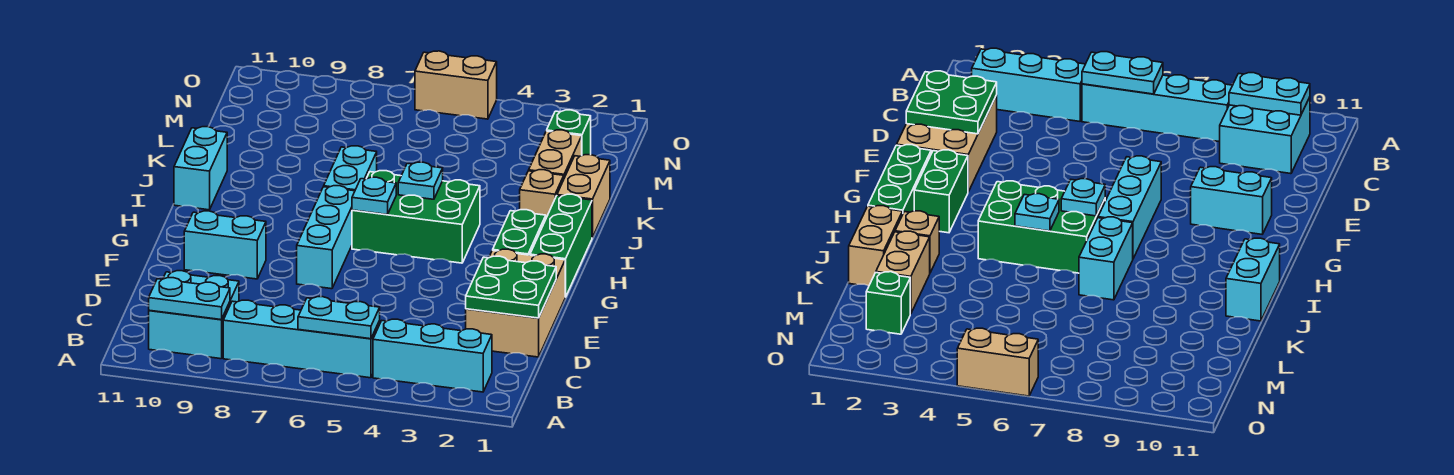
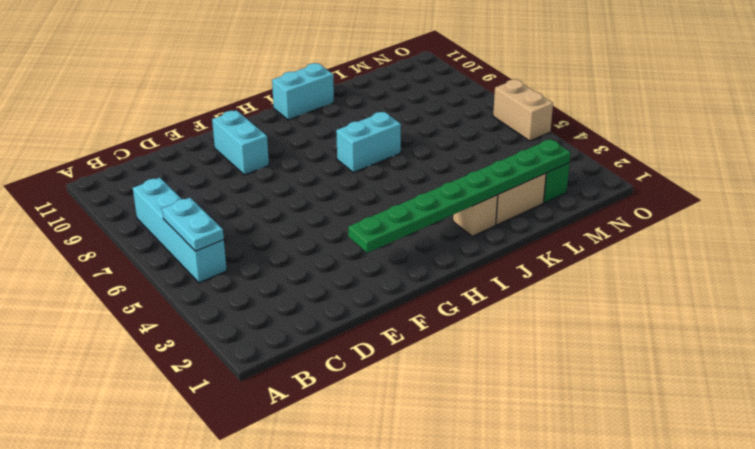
green 1x8 plate [348,139,571,253] -> none
none -> cyan 1x3 brick [373,319,492,392]
none -> cyan 2x2 brick [149,271,239,359]
none -> tan 2x3 brick [466,249,565,357]

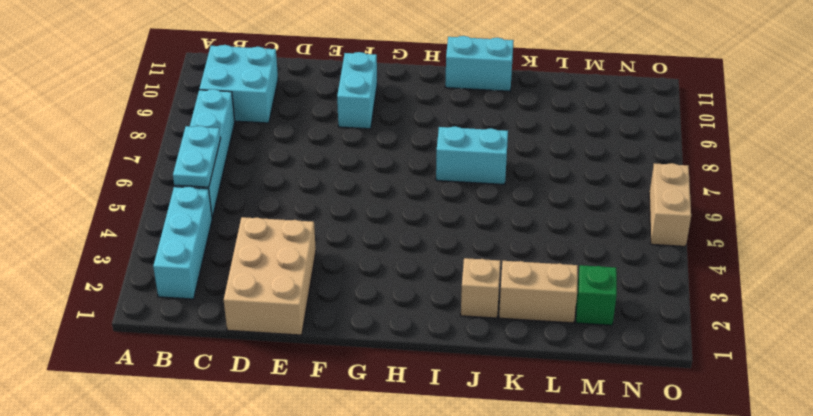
tan 2x3 brick [224,217,316,335] -> tan 2x3 brick turned to [466,249,565,357]
none -> cyan 1x3 brick [297,186,355,289]
none -> green 1x3 brick [530,194,592,297]
none -> green 1x2 brick [493,210,546,255]

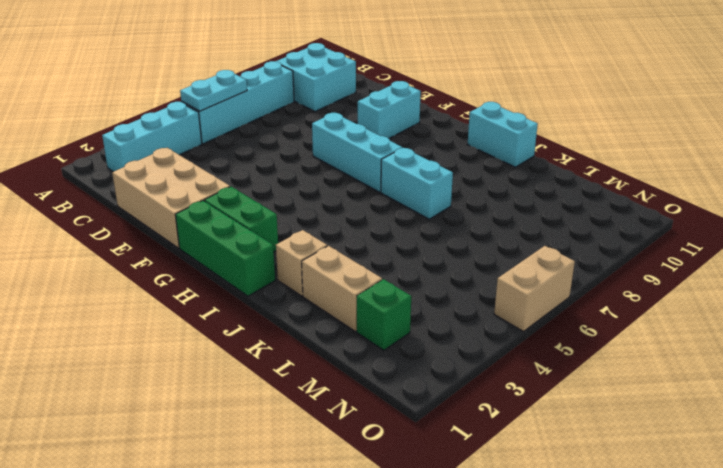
none -> green 2x3 brick [352,171,480,263]
none -> tan 1x2 brick [557,155,610,238]
none -> cyan 1x2 plate [149,278,230,320]

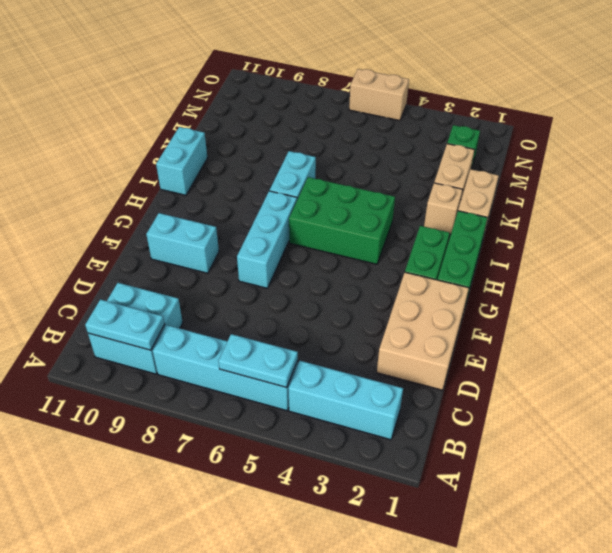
none -> green 2x2 plate [466,256,556,318]
none -> cyan 1x1 plate [352,177,396,215]
none -> cyan 1x1 plate [398,162,443,199]

